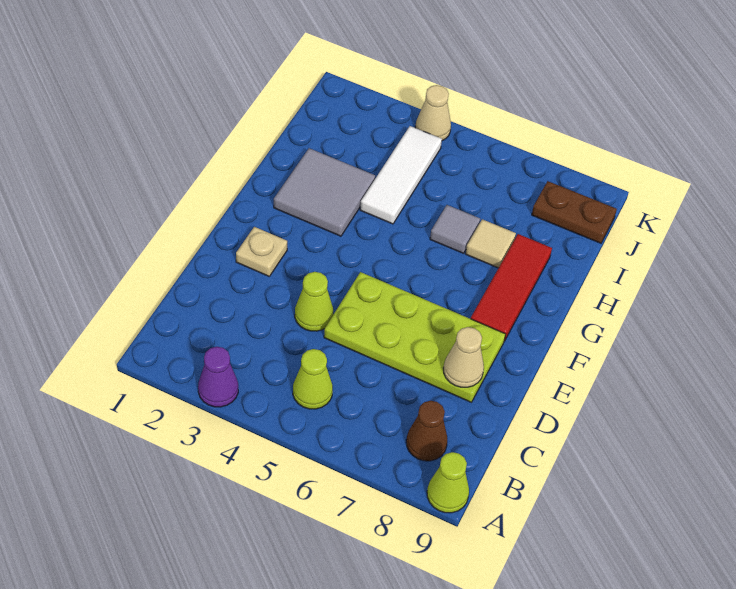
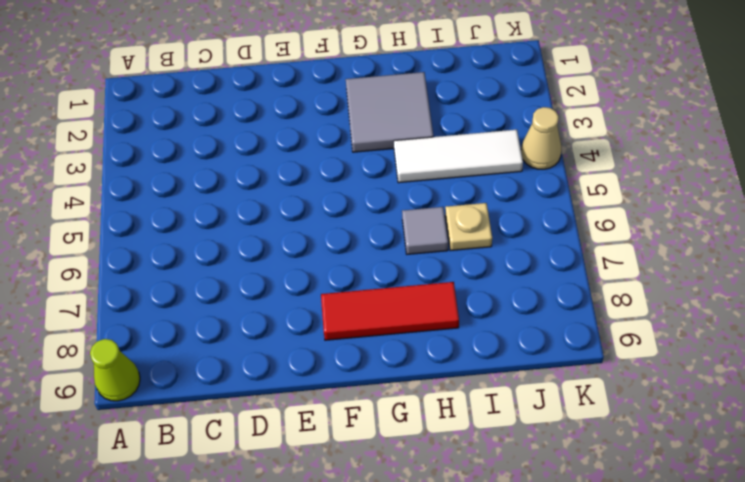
tan 1x1 plate [445,203,492,251] -> tan 1x1 plate moved to [236,227,287,276]
none -> purple 1x1 cone [198,347,238,407]
none -> lime 1x1 cone [293,349,333,409]
none -> brown 1x1 cone [406,401,447,461]

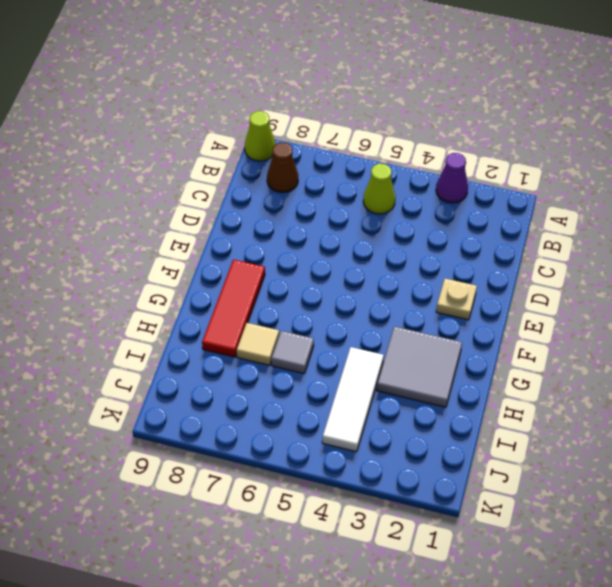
none -> lime 1x1 cone [295,272,333,331]
none -> lime 2x4 plate [324,272,506,402]
none -> brown 1x2 plate [532,181,617,243]

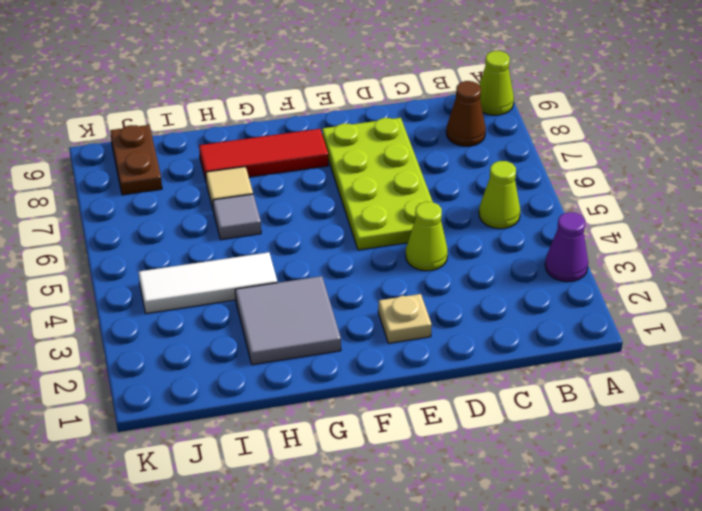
none -> tan 1x1 cone [415,85,451,141]
none -> tan 1x1 cone [443,327,484,387]

